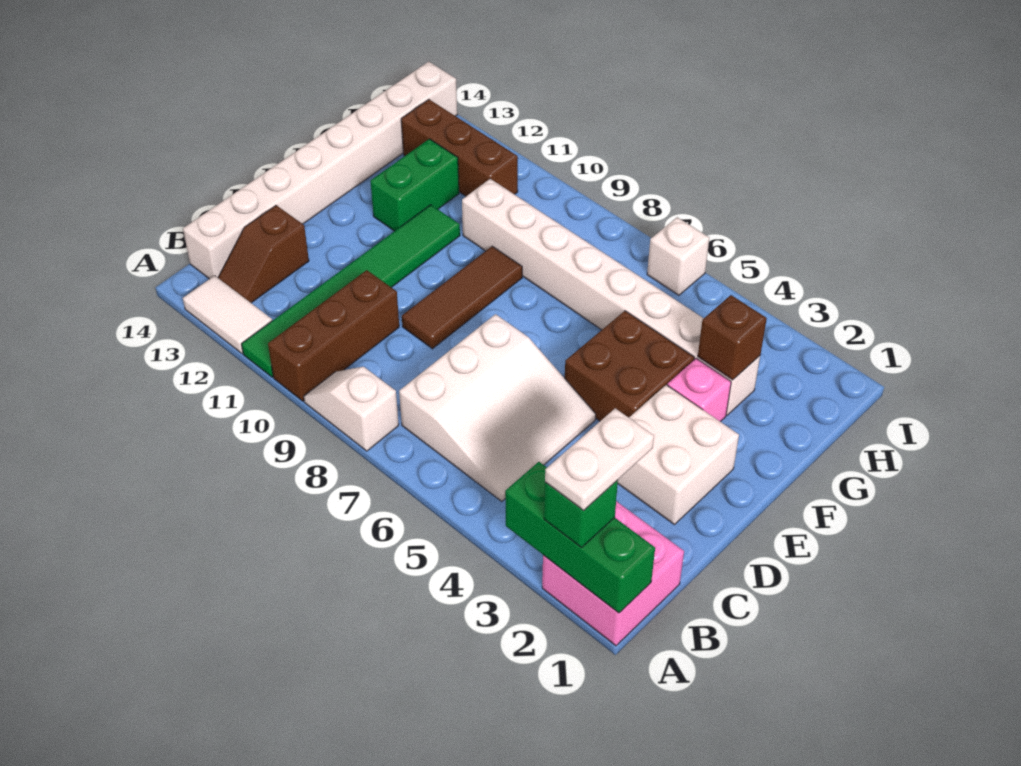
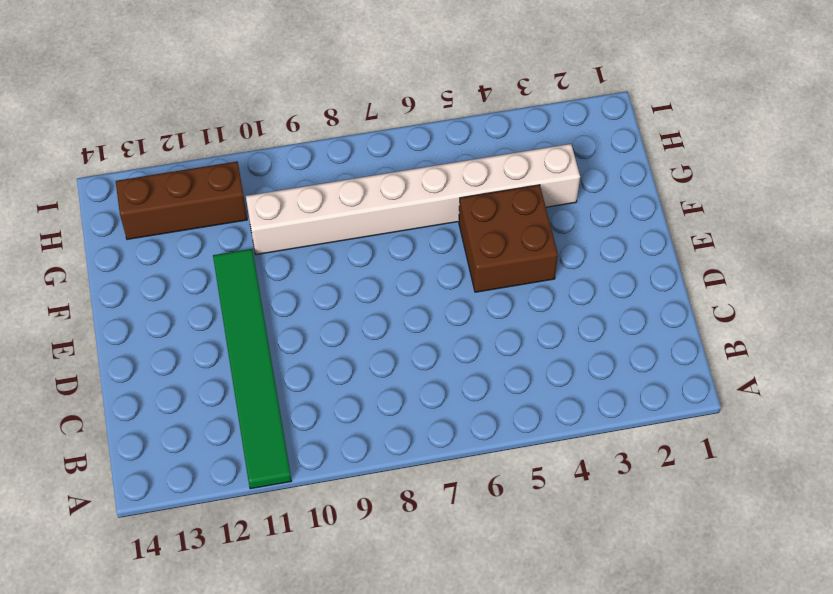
none -> pink 2x2 brick [542,501,684,646]
none -> white 1x2 slope [304,367,399,451]
none -> brown 1x3 brick [268,270,399,401]

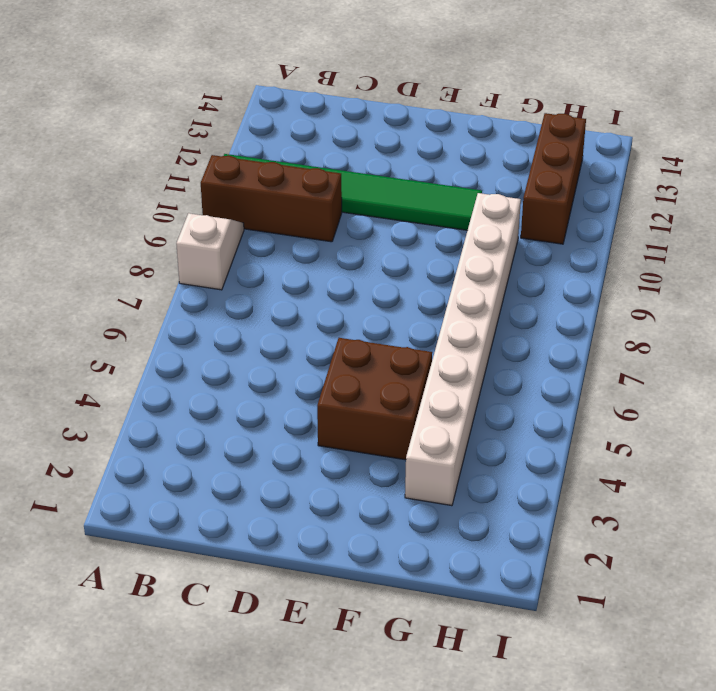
none -> pink 2x2 brick [542,501,684,646]
none -> white 1x2 tile [183,276,272,354]
none -> white 3x3 slope [399,314,596,501]

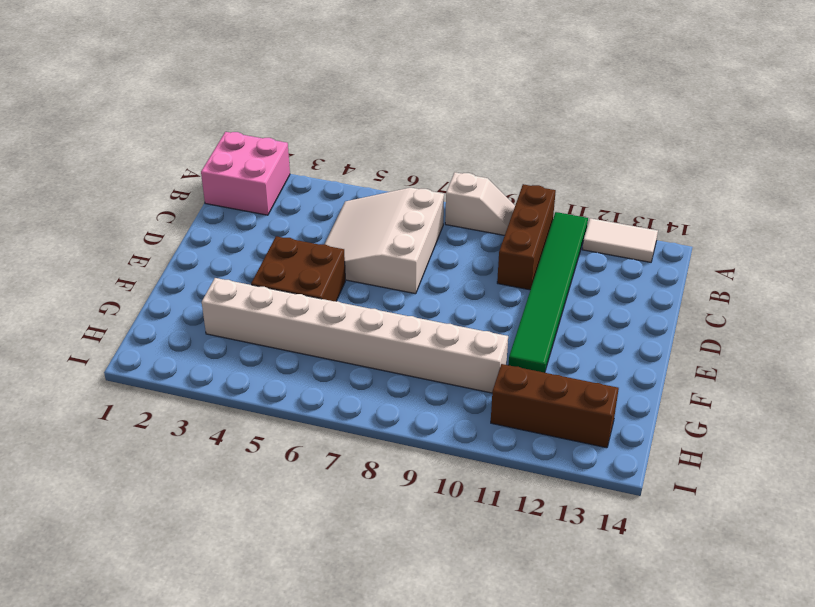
none -> brown 1x2 slope [218,205,309,303]
none -> white 1x8 brick [183,61,457,279]
none -> white 2x2 brick [618,385,739,525]

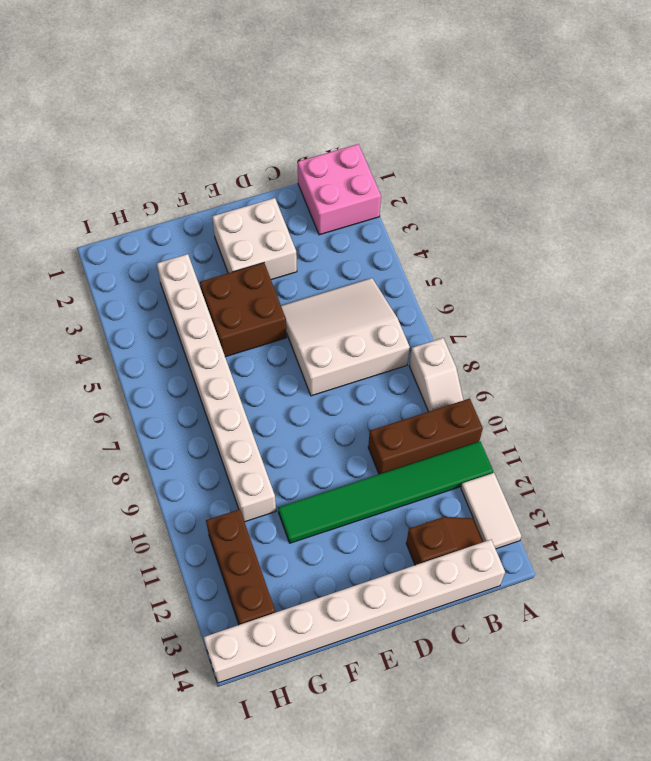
none -> brown 1x3 tile [402,246,522,349]
none -> pink 1x1 brick [667,358,731,422]
none -> green 1x2 brick [371,139,459,231]

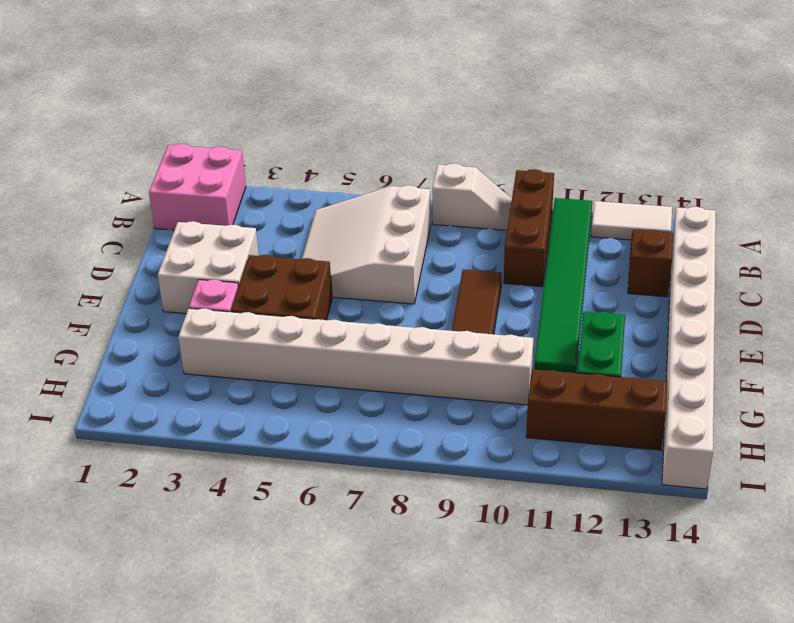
none -> white 1x1 brick [647,217,709,295]
none -> green 1x3 brick [505,462,655,613]
none -> brown 1x1 brick [698,295,767,380]

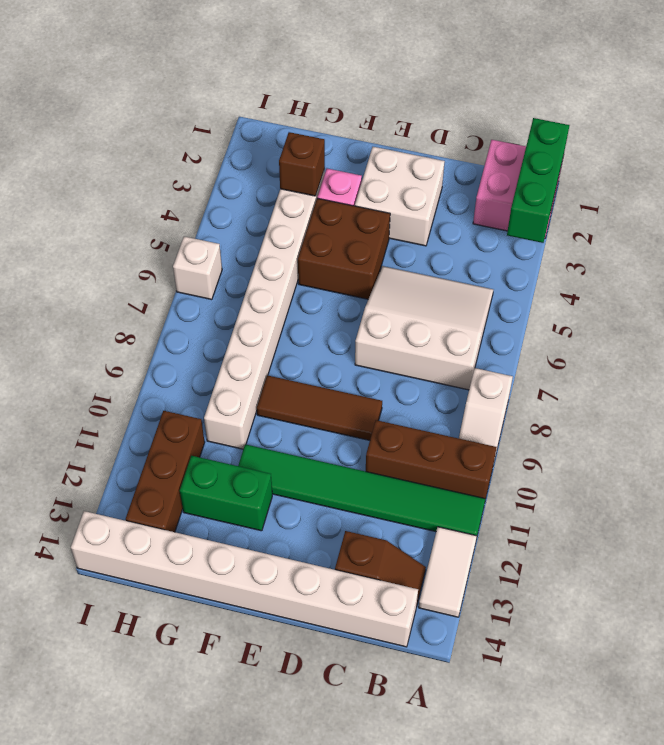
none -> green 1x1 brick [544,480,618,547]
none -> white 1x2 plate [545,408,654,510]

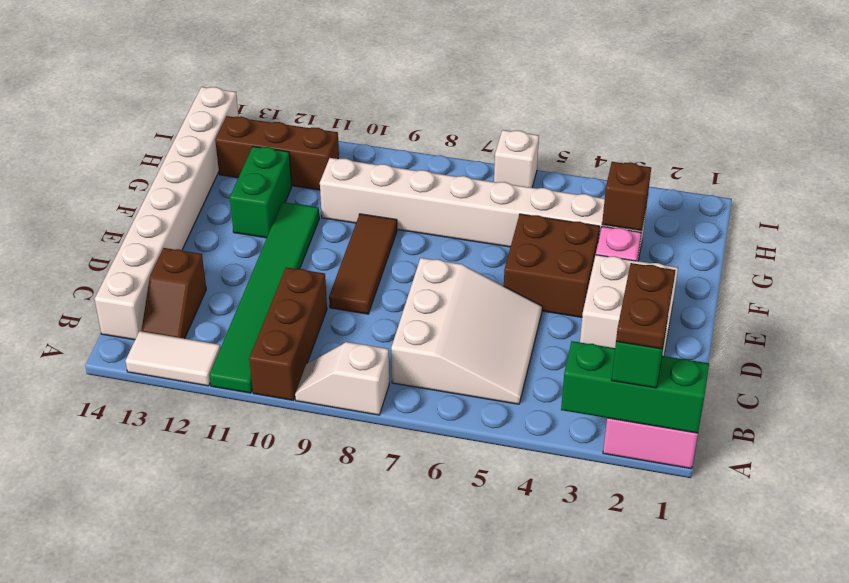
brown 1x2 plate [616,263,676,349] -> white 1x2 plate [545,408,654,510]

